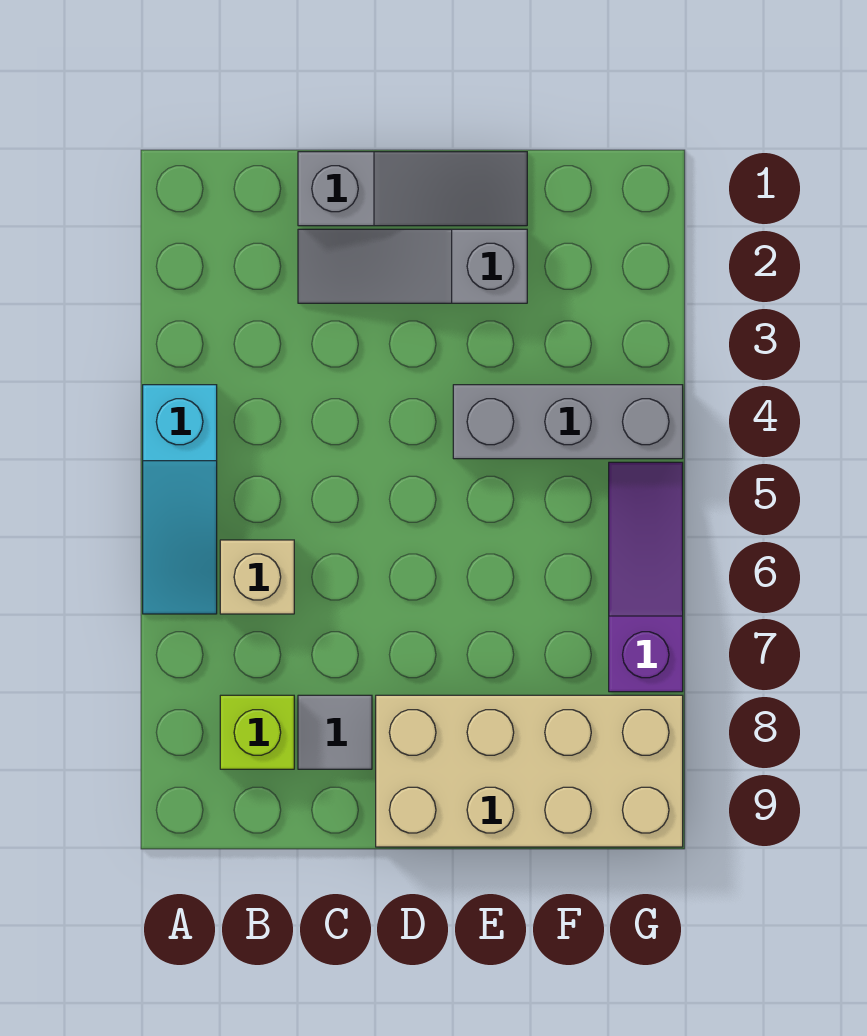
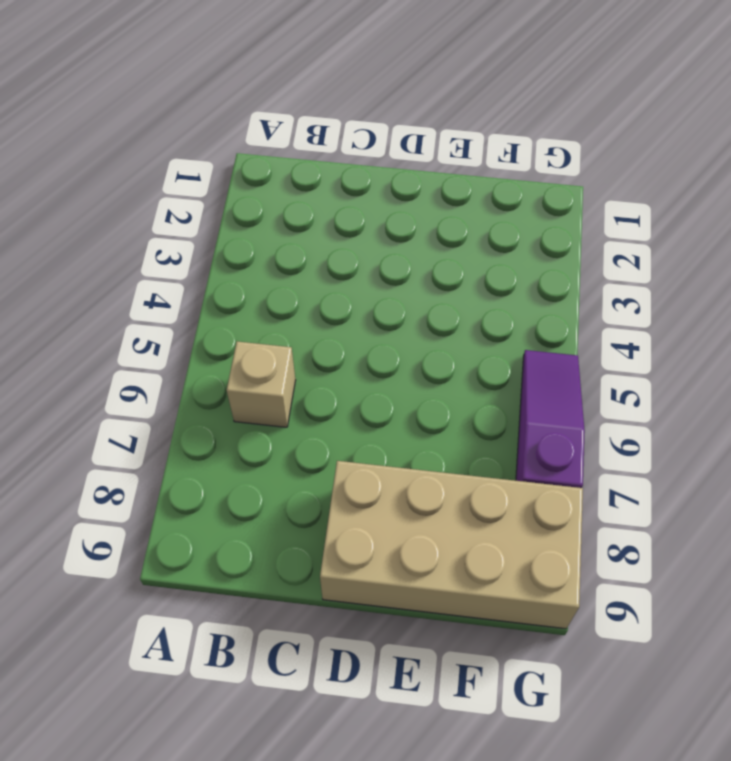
none -> cyan 1x3 slope [143,385,217,614]
none -> lime 1x1 brick [220,695,294,769]

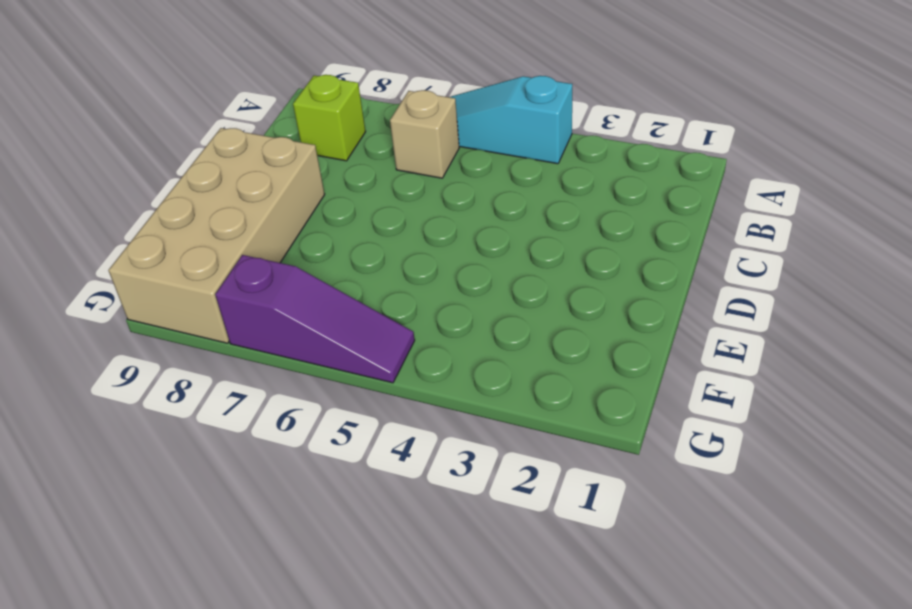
none -> grey 1x3 slope [298,152,527,226]
none -> grey 1x3 slope [298,229,527,303]

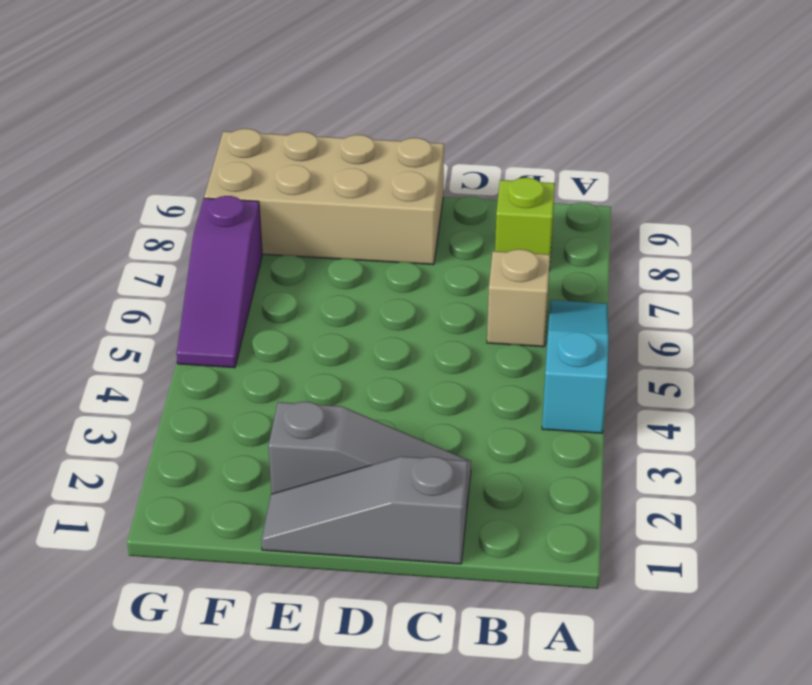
none -> grey 1x1 tile [298,695,372,769]
none -> grey 1x3 brick [453,385,683,459]

